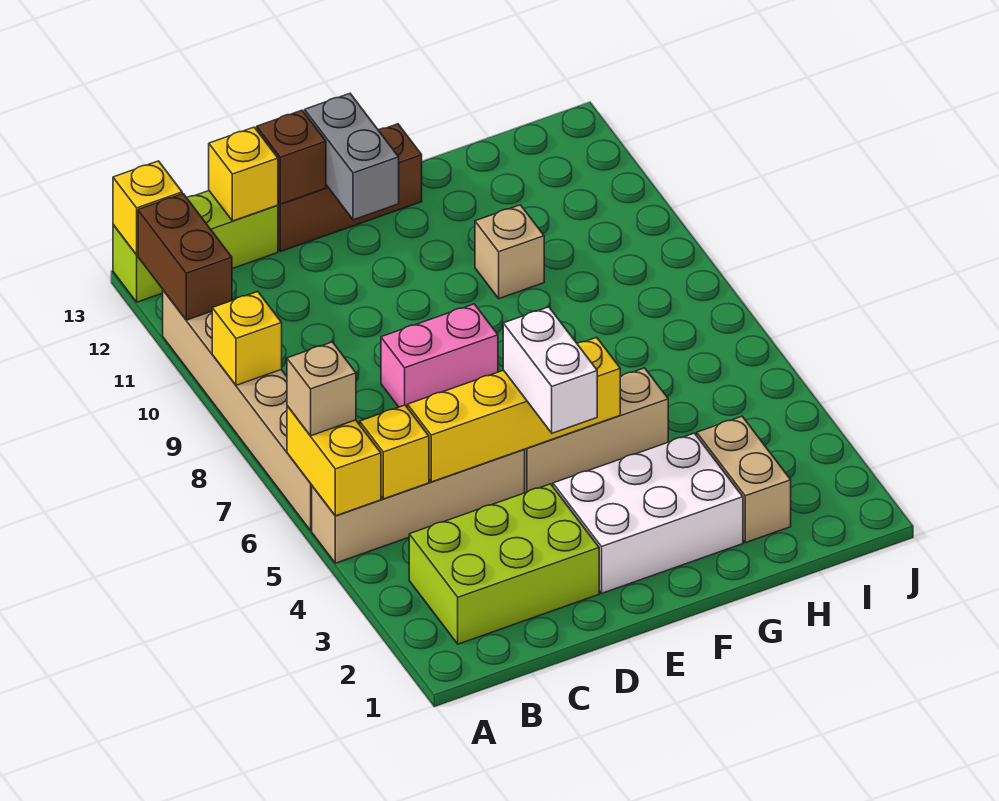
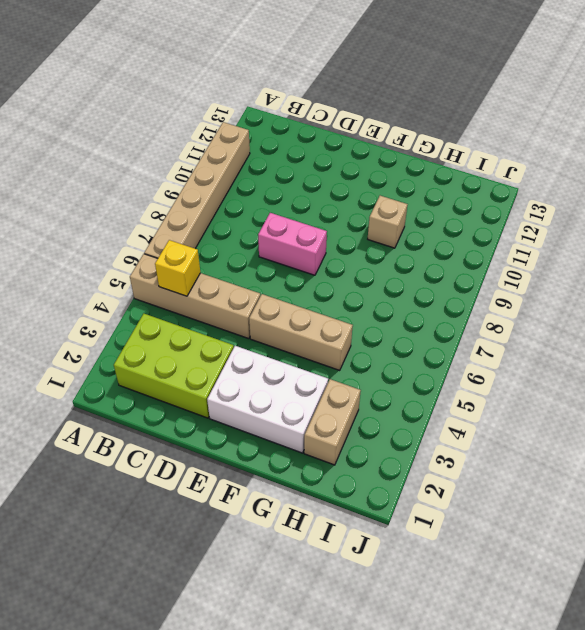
none -> lime 1x3 brick [113,191,278,302]
none -> brown 1x3 brick [278,124,422,252]
none -> yellow 1x2 brick [287,406,381,516]

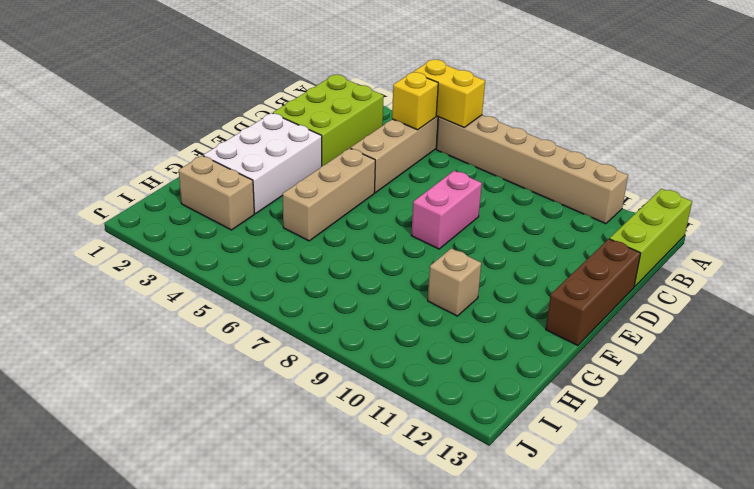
none -> yellow 1x1 brick [212,292,282,385]
none -> brown 1x2 brick [138,194,232,320]
none -> yellow 1x1 brick [113,161,182,255]

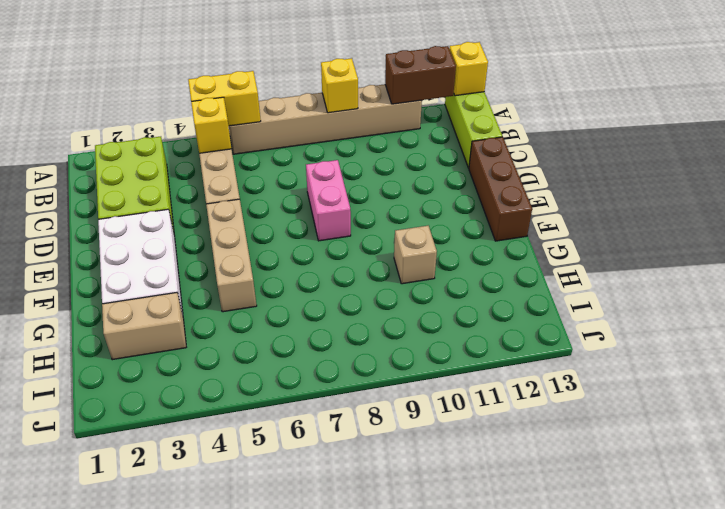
none -> yellow 1x4 brick [408,337,621,482]
none -> yellow 1x1 brick [209,127,278,221]
none -> brown 1x1 brick [257,110,326,204]

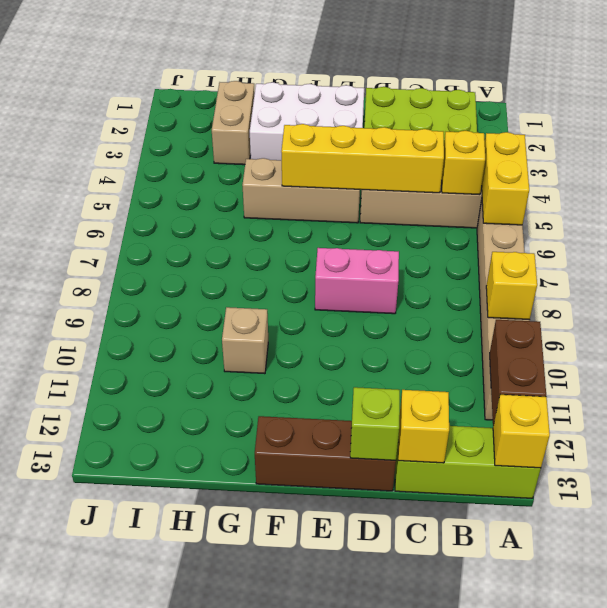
lime 1x1 brick [350,387,400,460] -> brown 1x1 brick [257,110,326,204]
none -> grey 1x2 brick [305,94,399,220]
none -> tan 1x1 brick [287,342,356,436]
none -> white 1x2 brick [503,307,597,433]

